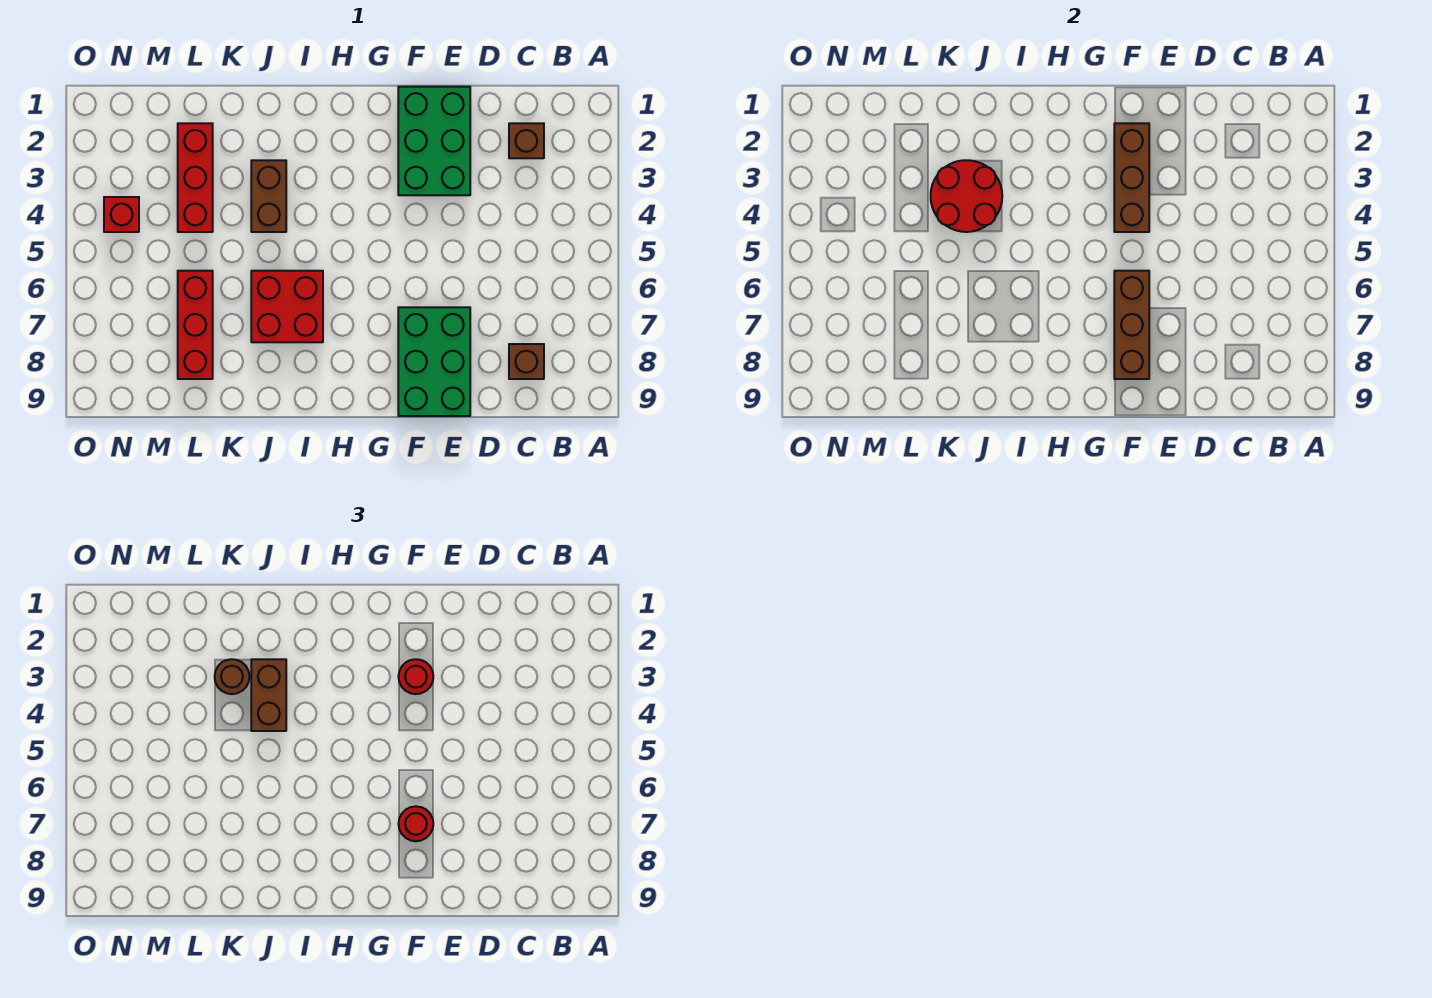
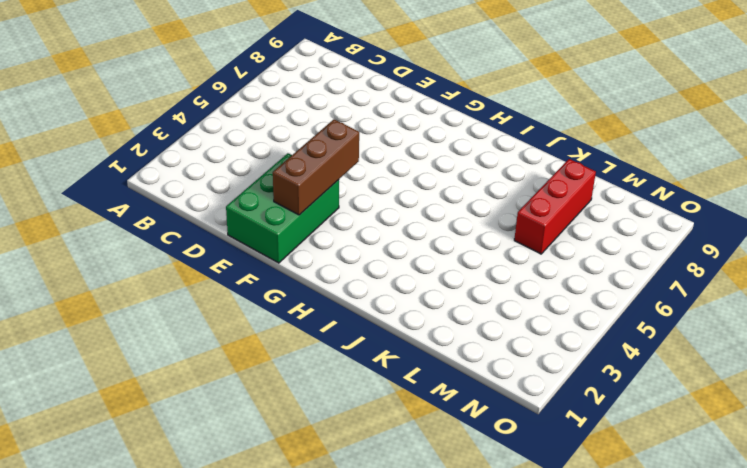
none -> brown 1x1 brick [509,123,544,158]
none -> brown 1x1 brick [509,344,544,379]
none -> green 2x3 brick [398,307,470,416]

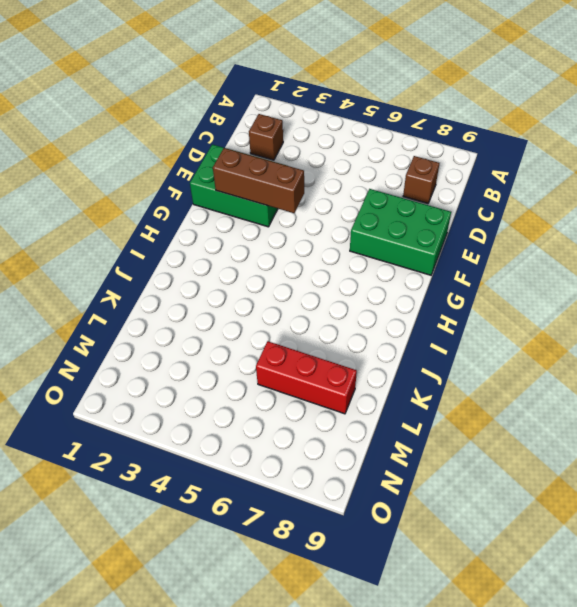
none -> red 2x2 brick [251,271,323,342]
none -> brown 1x2 brick [251,160,286,232]
none -> red 1x3 brick [178,123,213,232]

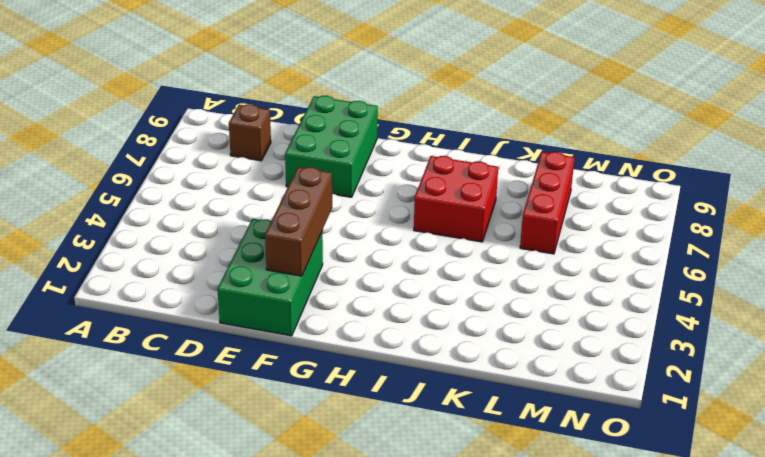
none -> brown 1x1 brick [509,123,544,158]
none -> brown 1x2 brick [251,160,286,232]
none -> red 1x3 brick [178,123,213,232]

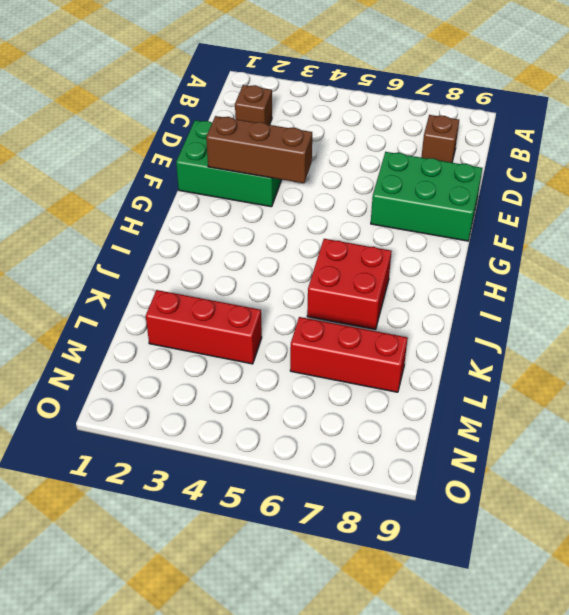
none -> brown 1x2 brick [251,160,286,232]
none -> red 1x1 brick [104,197,139,232]
none -> brown 1x3 brick [1114,271,1149,379]

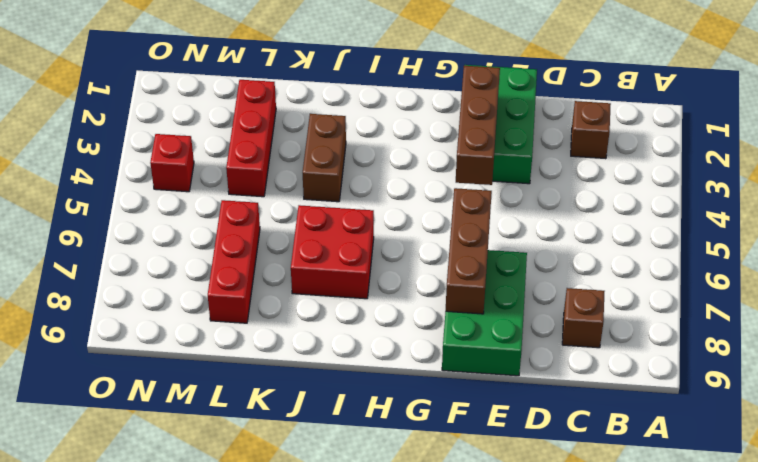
none -> red 2x2 round brick [931,160,1002,232]
none -> red 1x1 round brick [398,659,433,694]
none -> red 1x1 round brick [399,806,433,841]

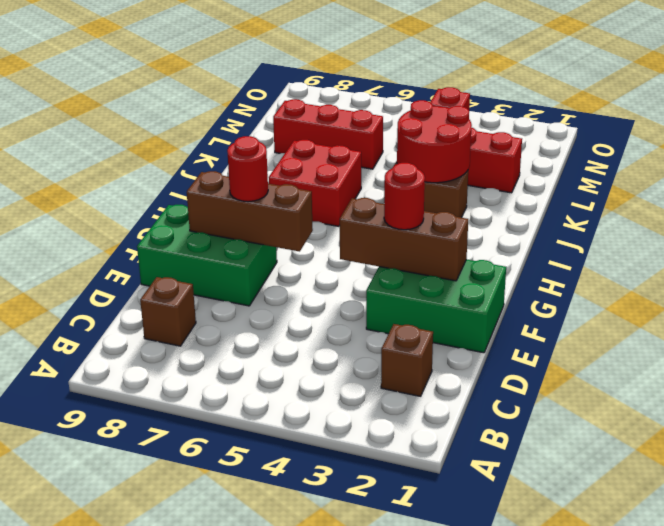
none -> brown 1x2 brick [251,659,286,731]
none -> brown 1x1 round brick [215,659,250,694]

